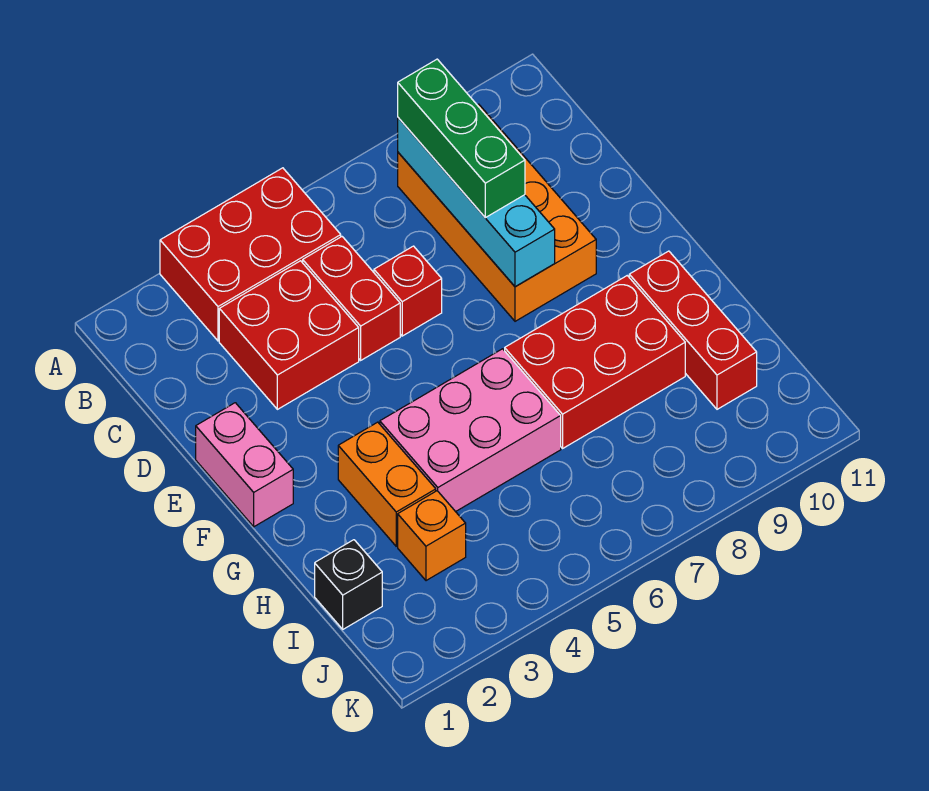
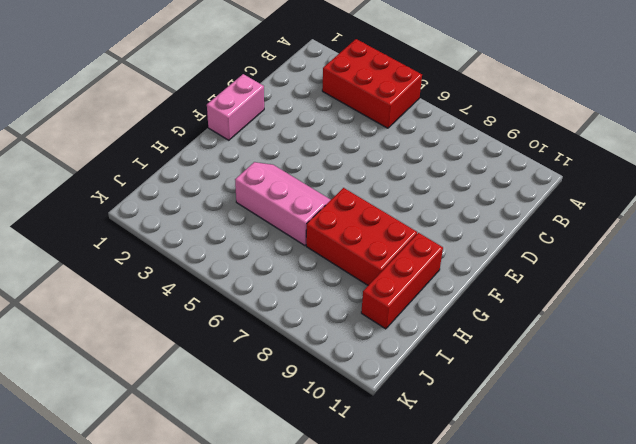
pink 2x3 slope [235,162,331,246] -> pink 2x3 brick [380,349,561,512]
none -> orange 2x4 brick [398,104,596,321]
none -> red 2x2 brick [219,261,359,409]
none -> red 1x2 brick [303,237,400,360]

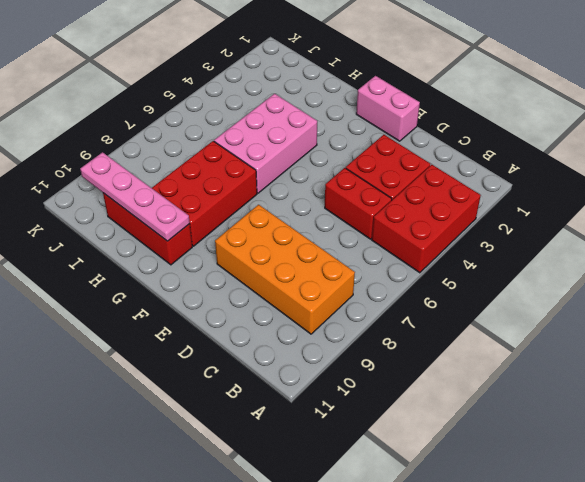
pink 1x4 plate [80,152,190,241] -> none
none -> red 1x1 brick [374,246,442,336]
none -> orange 1x2 brick [338,422,436,546]
none -> black 1x1 brick [315,540,382,629]

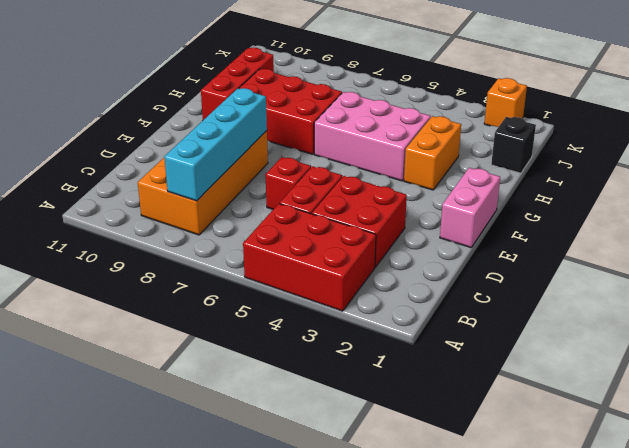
orange 1x1 brick [484,78,527,127] -> orange 1x1 brick moved to [398,491,466,581]
none -> green 1x3 brick [398,59,525,218]

